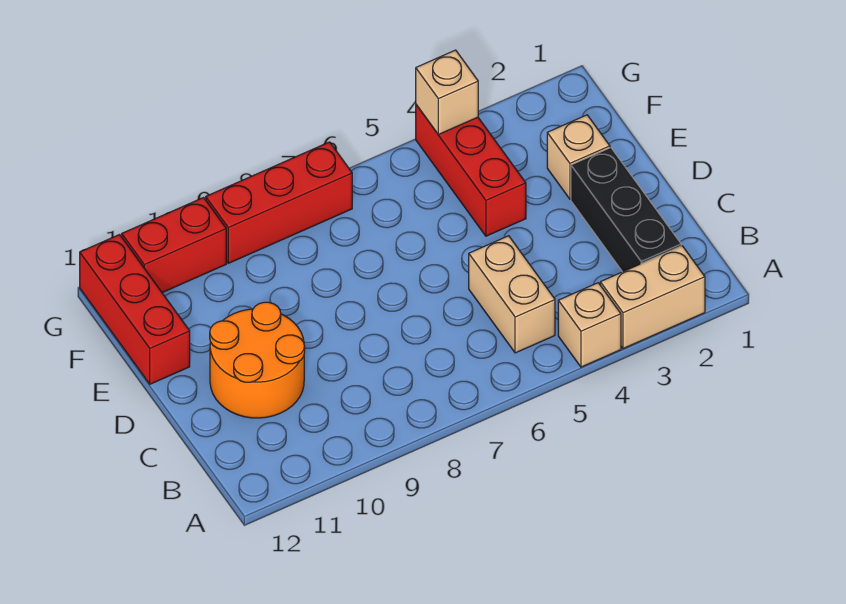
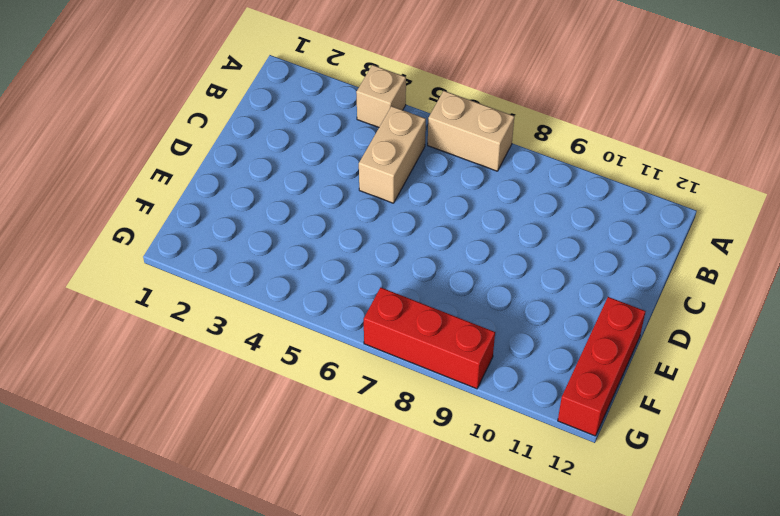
tan 1x2 brick [428,91,514,171] -> tan 1x2 brick moved to [600,246,705,349]
none -> black 1x3 brick [571,148,681,272]
none -> orange 2x2 round brick [210,302,305,418]

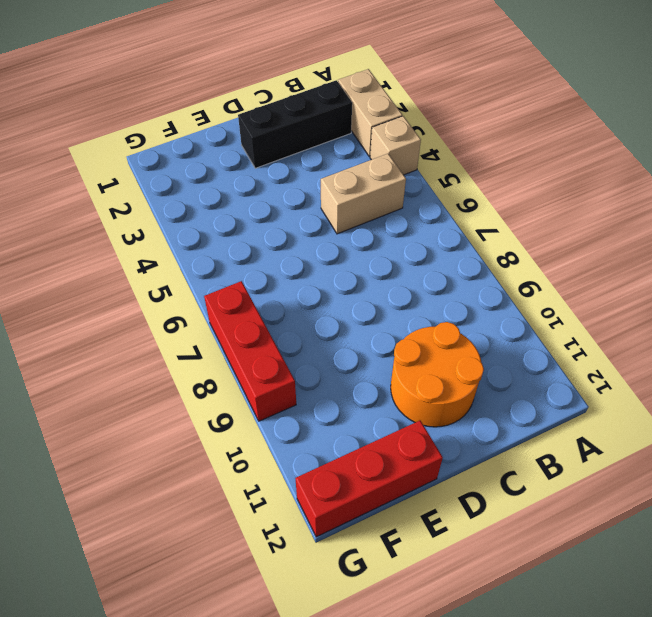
none -> tan 1x1 brick [547,115,610,199]
none -> red 1x3 brick [416,105,526,236]

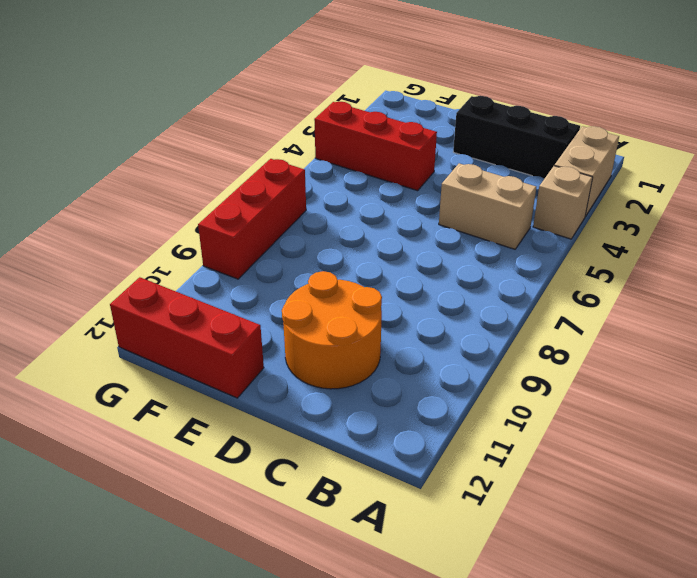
none -> tan 1x1 brick [547,115,610,199]
none -> red 1x2 brick [122,198,226,293]

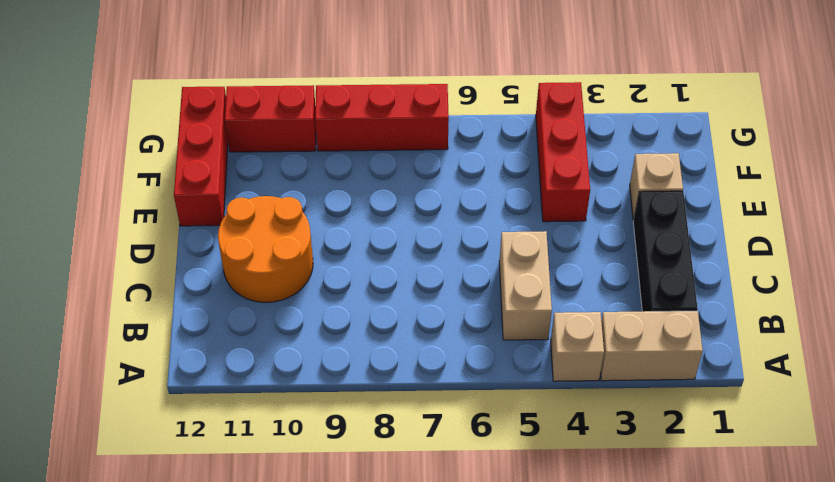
none -> tan 1x1 brick [416,50,478,135]

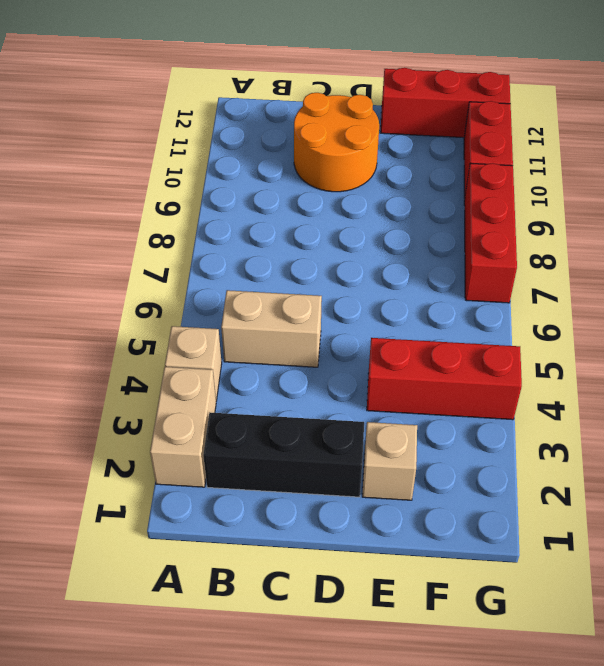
none -> tan 1x1 brick [416,50,478,135]

